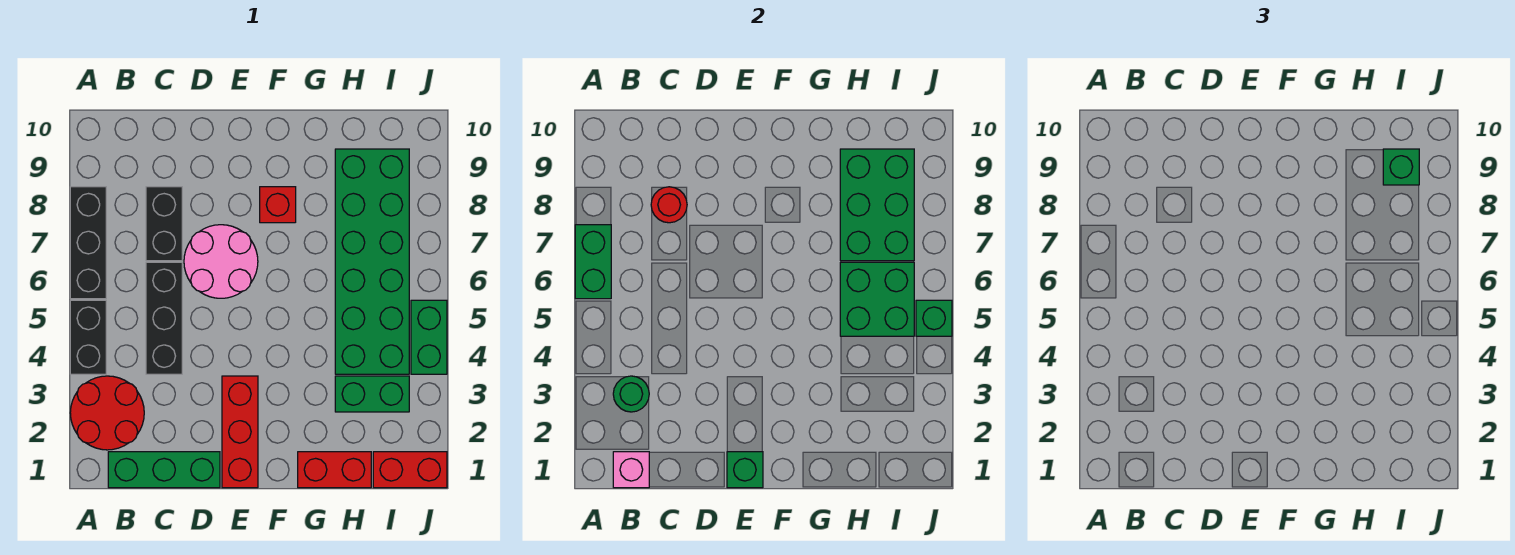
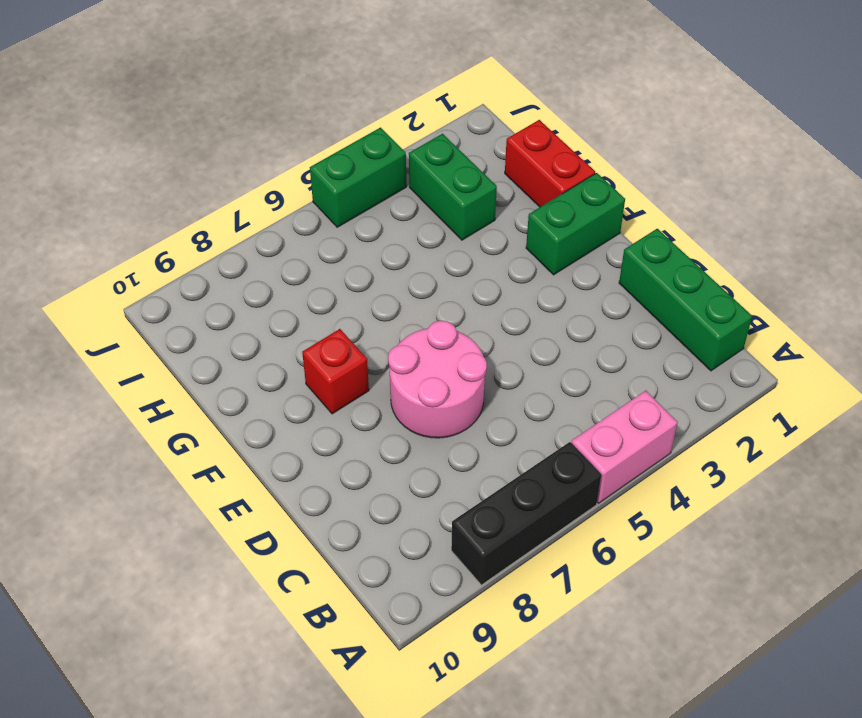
pink 1x2 brick [572,391,678,503] -> black 1x2 brick [70,300,106,374]
green 1x2 brick [526,173,625,275] -> green 1x2 brick moved to [575,225,611,299]
none -> red 2x2 round brick [70,376,144,450]
none -> black 1x3 brick [146,262,182,374]
none -> black 1x2 brick [146,187,182,261]

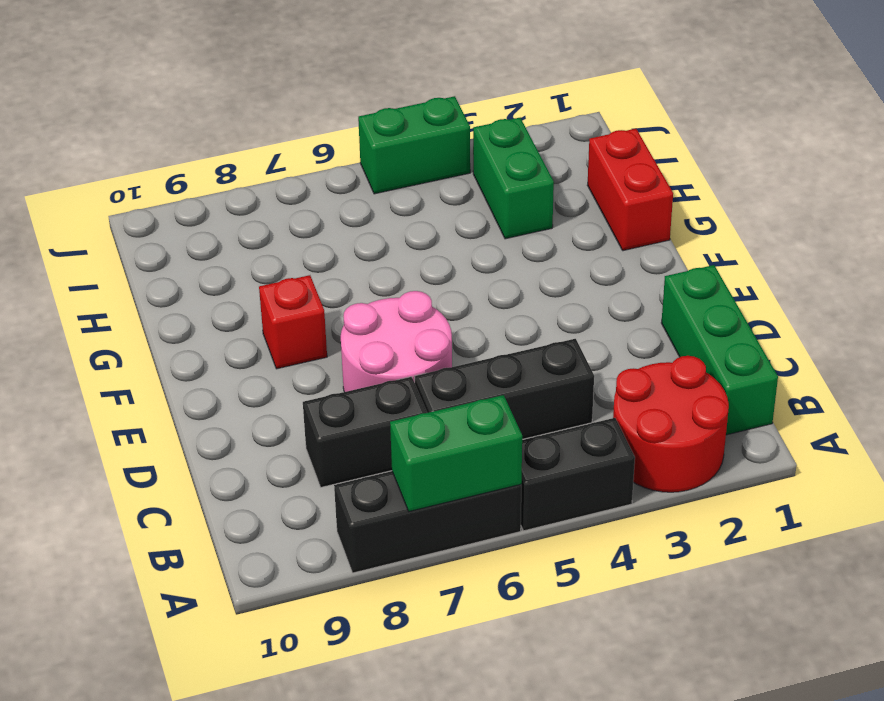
none -> red 1x3 brick [222,376,258,488]
none -> green 2x6 brick [335,149,409,374]
none -> red 1x2 brick [373,452,447,488]

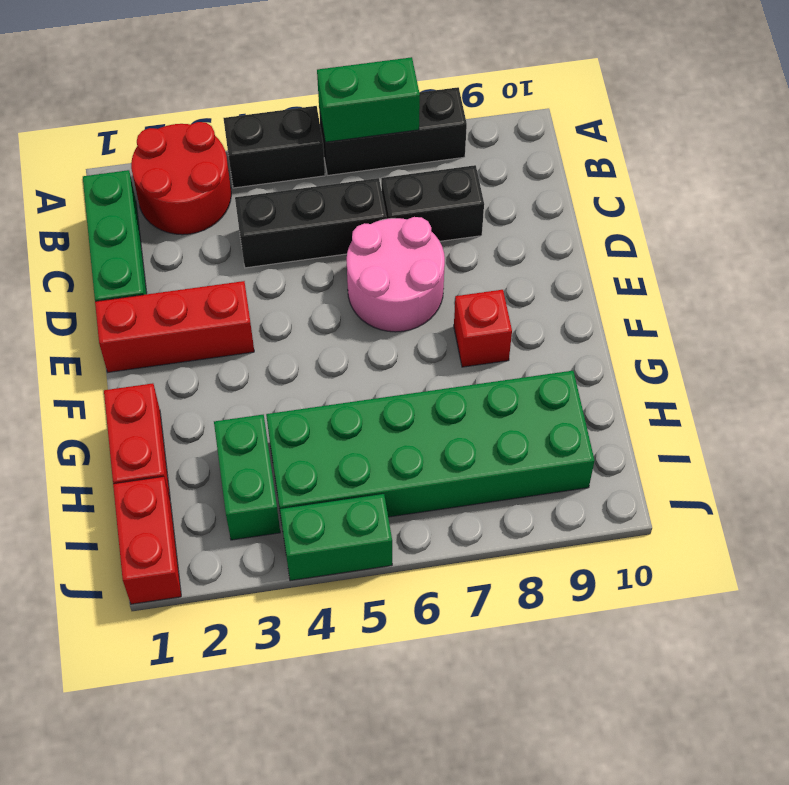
none -> pink 1x1 brick [613,452,649,488]
none -> green 1x1 round brick [613,376,649,412]
none -> red 1x1 round brick [651,187,687,223]

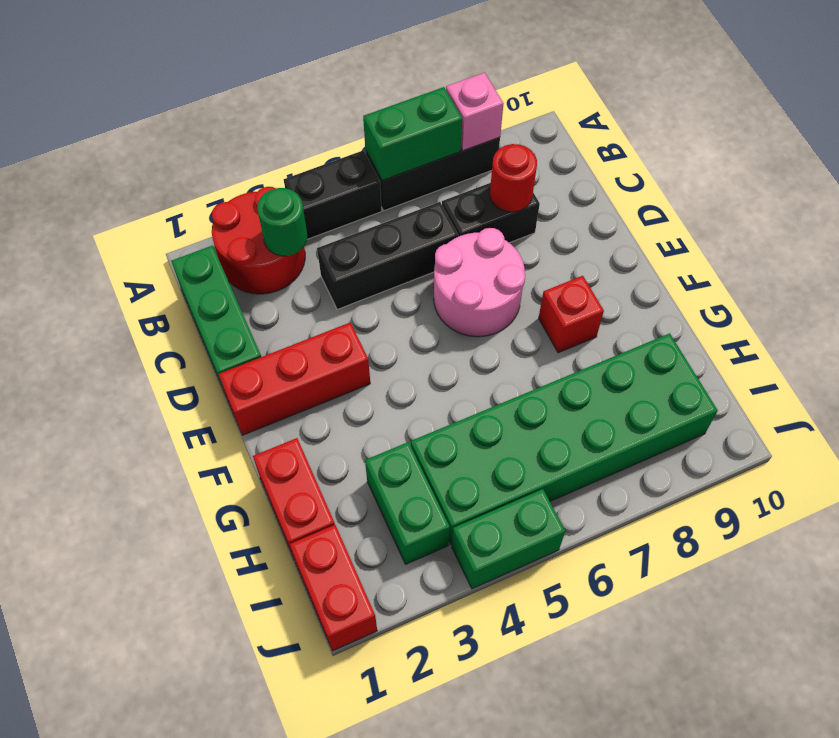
pink 1x1 brick [446,73,504,151] -> pink 1x1 brick moved to [613,452,649,488]
none -> green 1x1 brick [727,452,763,488]
none -> green 2x2 brick [840,262,914,336]
none -> green 2x3 brick [840,149,914,261]

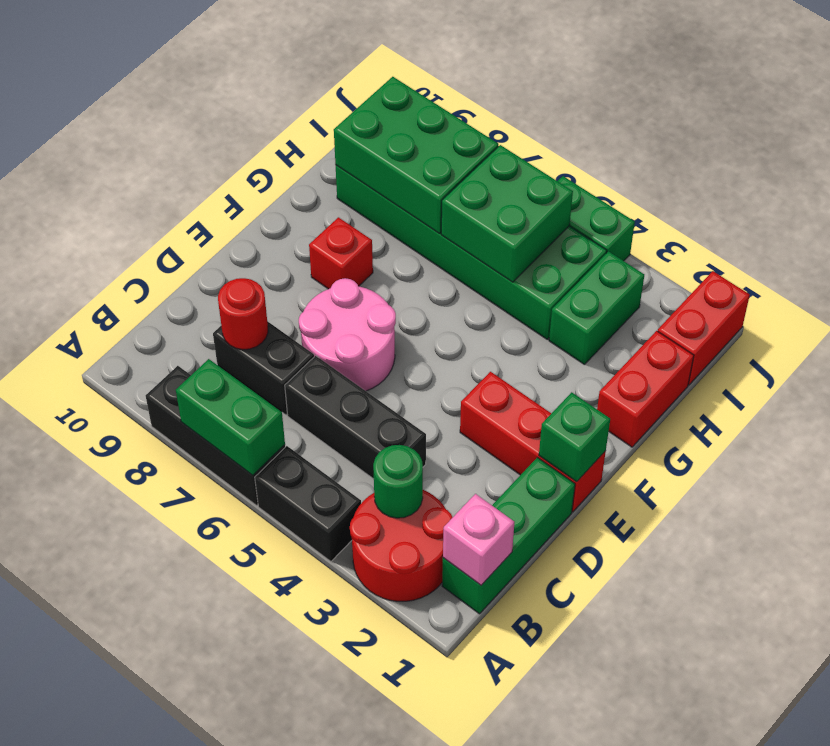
none -> green 1x1 brick [916,300,952,336]
none -> green 1x1 brick [1383,149,1419,185]

